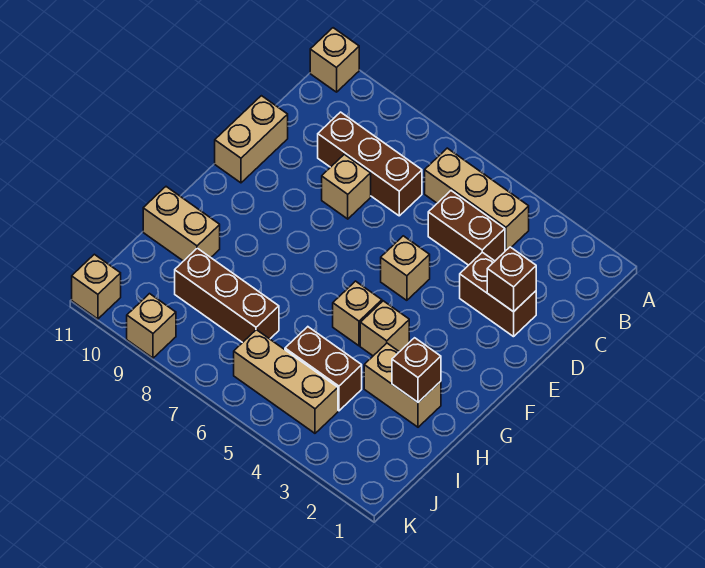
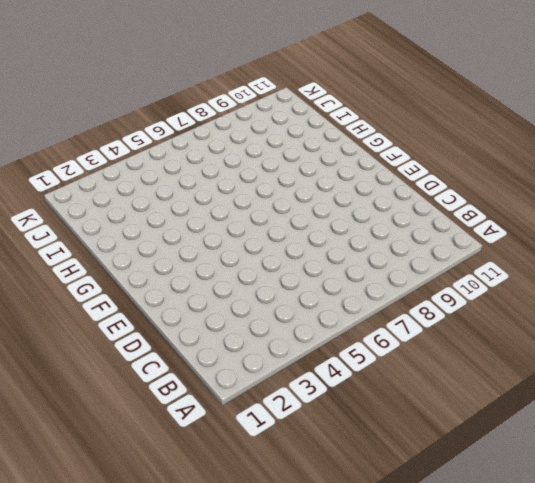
none -> tan 1x1 brick [310,28,359,92]
none -> tan 1x3 brick [425,148,529,251]
none -> brown 1x2 brick [428,191,505,265]

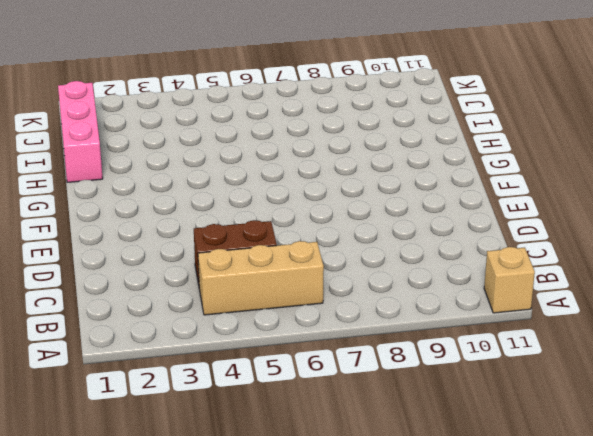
pink 1x3 brick [58,81,103,182] -> none
none -> brown 1x3 brick [318,112,422,216]
none -> brown 1x2 brick [460,252,536,337]
none -> tan 1x1 brick [322,154,371,219]

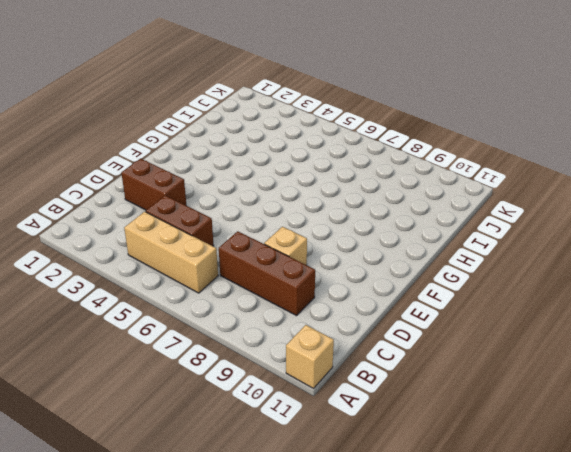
none -> tan 1x2 brick [215,96,288,183]
none -> tan 1x1 brick [381,236,430,300]
none -> tan 1x1 brick [360,301,409,356]

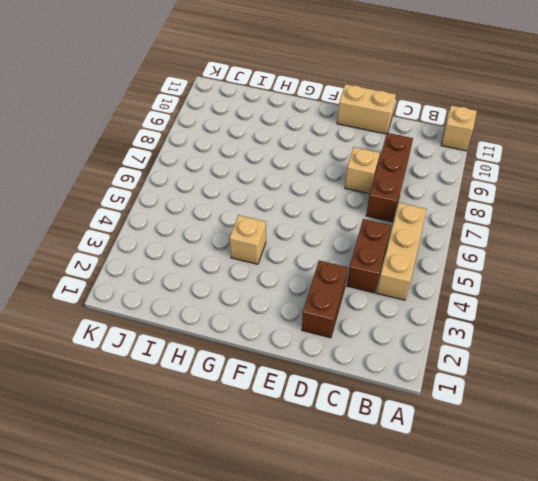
none -> tan 1x1 brick [381,236,430,300]
none -> tan 1x1 brick [333,281,382,346]
none -> tan 1x2 brick [364,343,441,427]

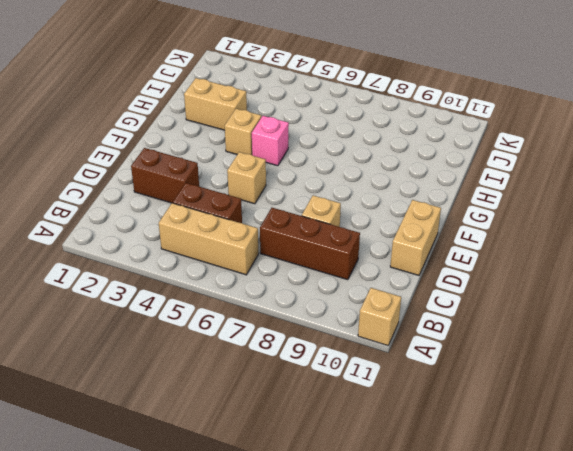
pink 1x1 brick [252,116,289,166] -> tan 1x1 brick [333,281,382,346]
none -> tan 1x2 brick [143,187,220,261]
none -> brown 1x2 brick [285,327,362,411]
none -> brown 1x3 brick [175,248,279,343]

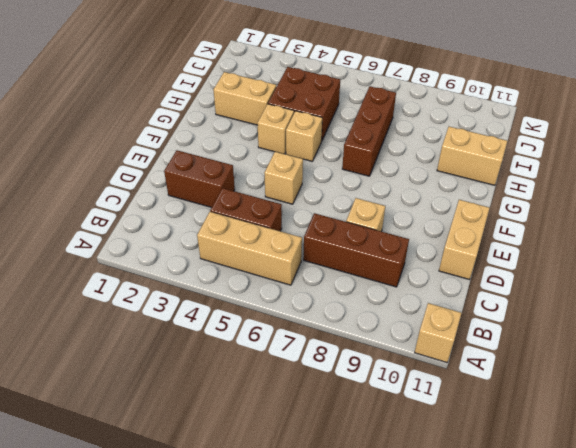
brown 1x3 brick [342,86,396,176] -> brown 1x3 brick turned to [175,248,279,343]
brown 2x2 brick [268,67,340,141] -> brown 1x2 brick [285,327,362,411]
none -> tan 1x3 brick [234,330,338,433]
none -> tan 1x1 brick [127,294,176,358]
none -> tan 1x1 brick [72,254,121,319]

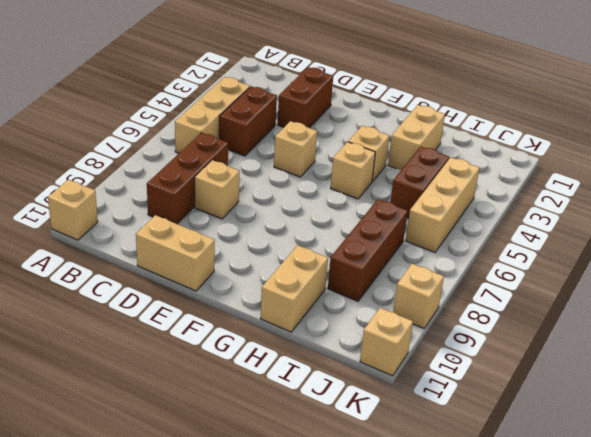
none -> brown 1x1 brick [487,247,536,312]
none -> brown 1x1 brick [392,338,441,402]

